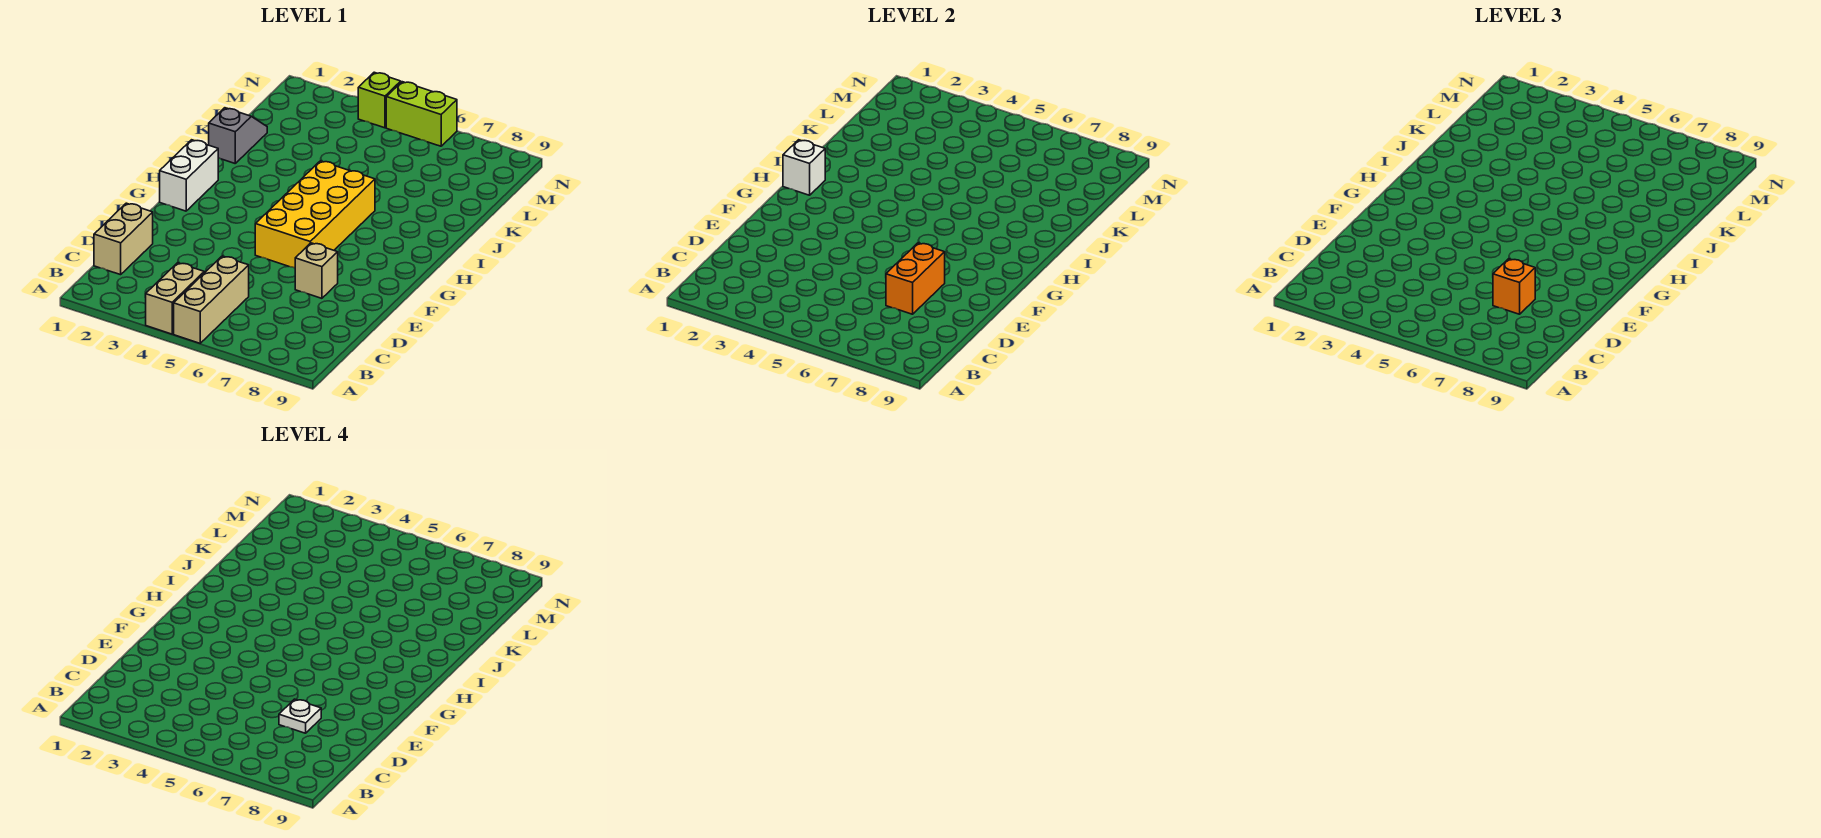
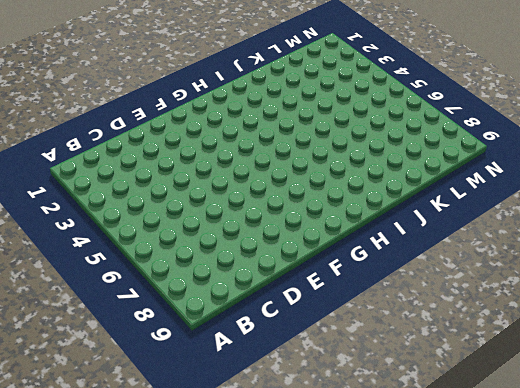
none -> tan 1x2 brick [146,263,204,334]
none -> tan 1x3 brick [174,256,249,343]
none -> tan 1x2 brick [94,203,153,275]

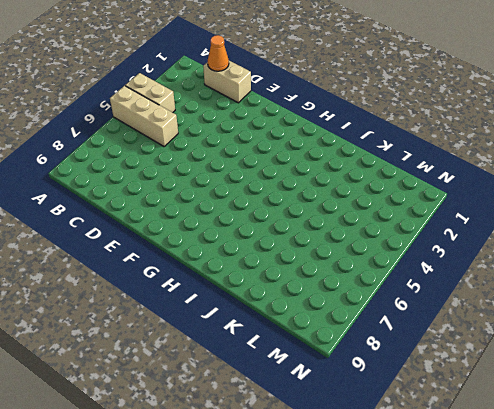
orange 1x1 cone [208,35,229,71] -> none
none -> tan 1x1 brick [295,243,338,298]
none -> yellow 2x4 brick [255,161,375,268]
none -> white 1x2 brick [160,140,218,211]

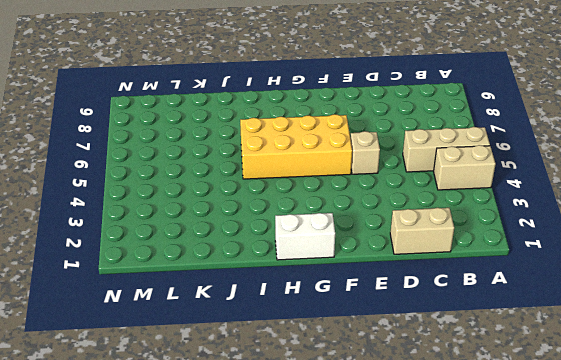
tan 1x1 brick [350,131,380,174] -> tan 1x1 brick moved to [295,243,338,298]
none -> grey 1x2 slope [209,108,267,163]
none -> lime 1x1 brick [358,72,401,128]
none -> lime 1x2 brick [386,82,457,146]

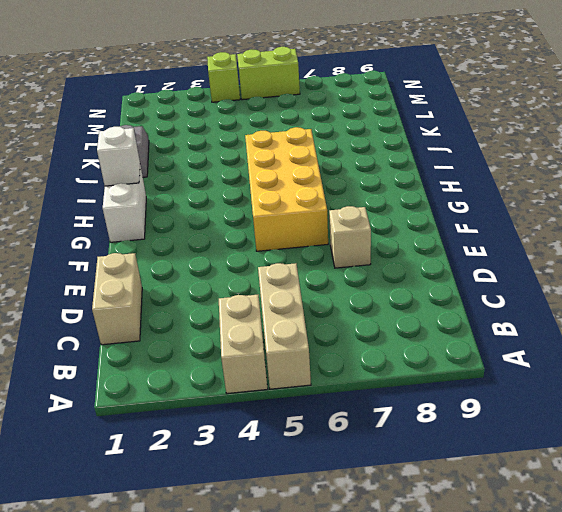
none -> orange 1x2 brick [886,243,945,314]
none -> orange 1x1 brick [1493,259,1535,314]
none -> white 1x1 plate [279,699,321,733]

